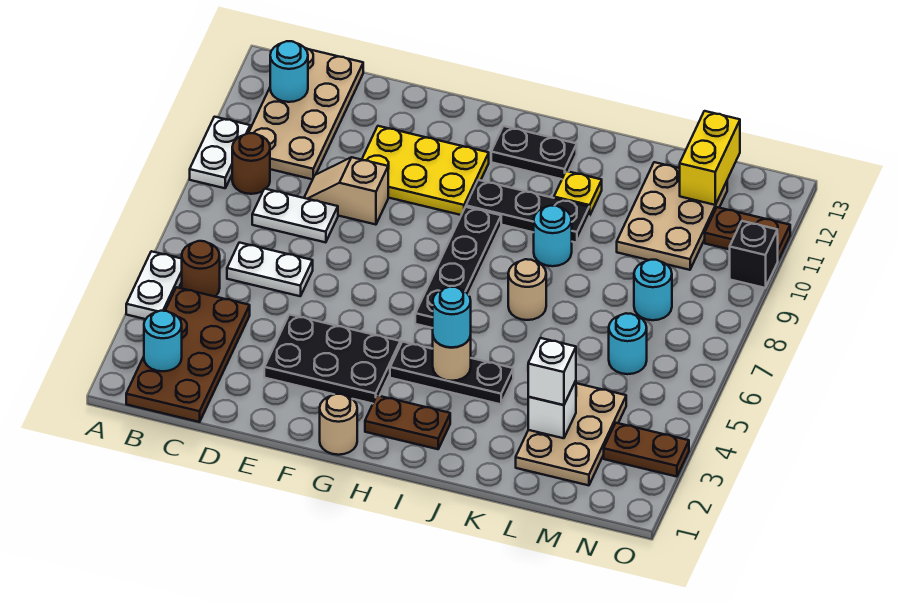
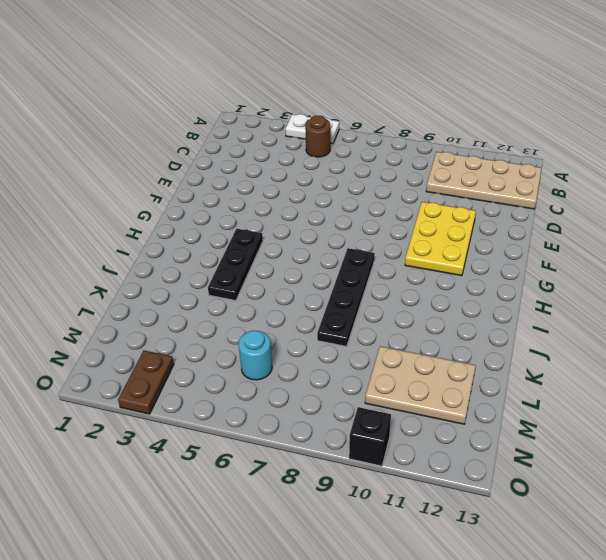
black 1x4 plate [317,248,375,346] -> black 1x4 plate turned to [415,207,501,328]
none -> white 1x2 plate [190,117,250,188]
none -> brown 2x4 plate [126,287,250,422]
none -> brown 1x1 round brick [232,133,270,194]
none -> white 1x2 plate [227,243,313,296]

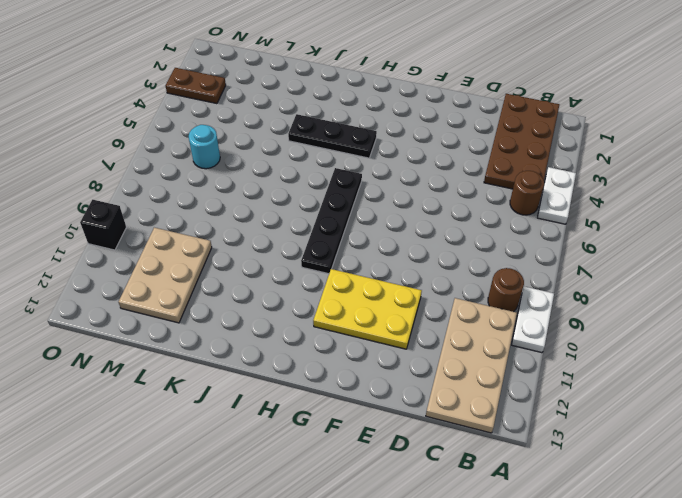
none -> white 1x2 plate [227,243,313,296]
none -> white 1x2 plate [252,189,338,242]
none -> tan 1x2 slope [304,157,388,225]
none -> black 2x3 plate [264,314,400,404]

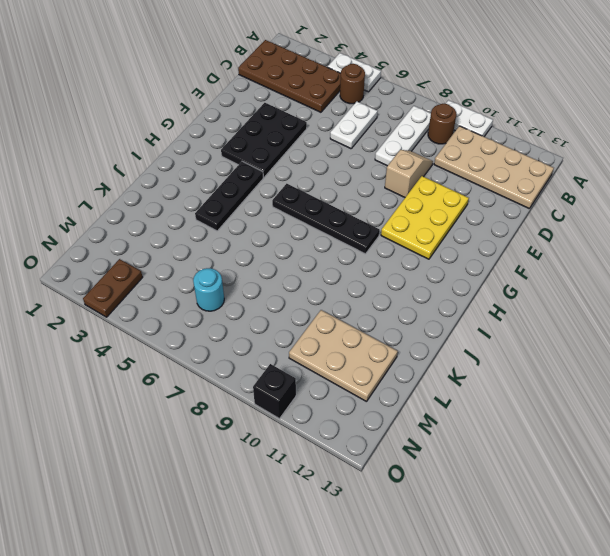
white 1x3 plate [375,106,431,166] -> white 1x2 plate [252,189,338,242]
none -> tan 1x1 round brick [320,394,357,455]
none -> brown 1x2 plate [365,396,450,449]
none -> black 1x3 plate [466,180,589,243]
none -> black 1x2 plate [491,126,577,179]

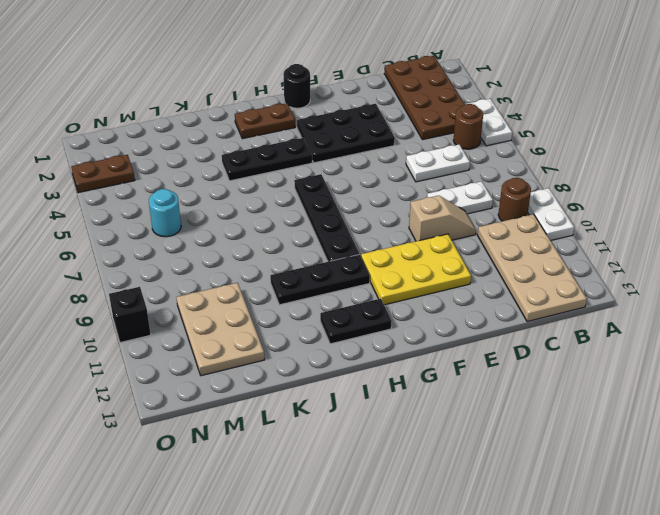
black 1x1 round brick [283,64,310,108] -> tan 1x1 round brick [320,394,357,455]
none -> tan 1x1 round brick [508,259,546,320]
none -> cyan 1x1 round brick [534,206,572,266]
none -> yellow 1x1 plate [554,171,602,216]
none -> tan 2x3 plate [516,383,626,485]

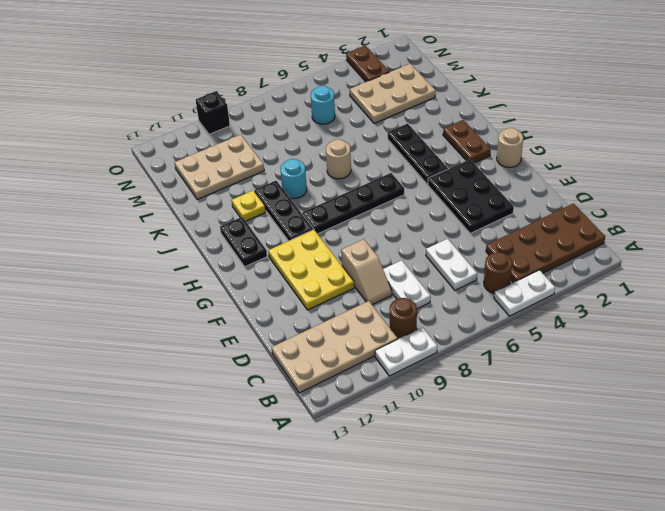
none -> cyan 1x1 round brick [634,260,672,320]
none -> brown 1x2 plate [705,207,790,260]
none -> cyan 1x1 round brick [144,311,182,371]
none -> cyan 1x1 round brick [270,41,308,102]

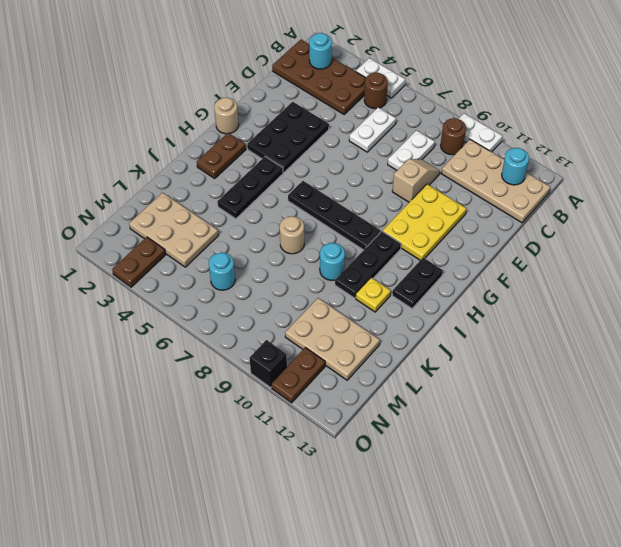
none -> cyan 1x1 round brick [634,260,672,320]
none -> tan 1x1 round brick [433,335,471,381]
none -> white 1x1 brick [528,381,576,438]
none -> yellow 1x2 brick [680,111,740,205]

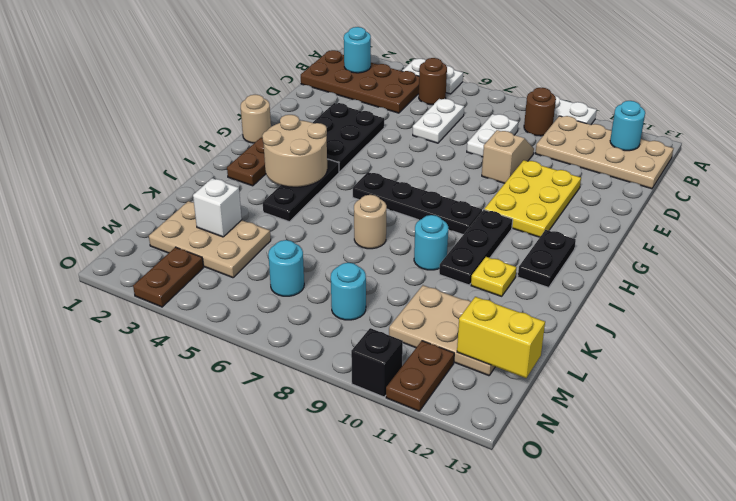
tan 2x2 round brick [262,115,327,187] -> tan 1x1 round brick [433,335,471,381]
none -> cyan 1x1 round brick [433,287,471,348]
none -> white 1x1 brick [528,338,576,405]

